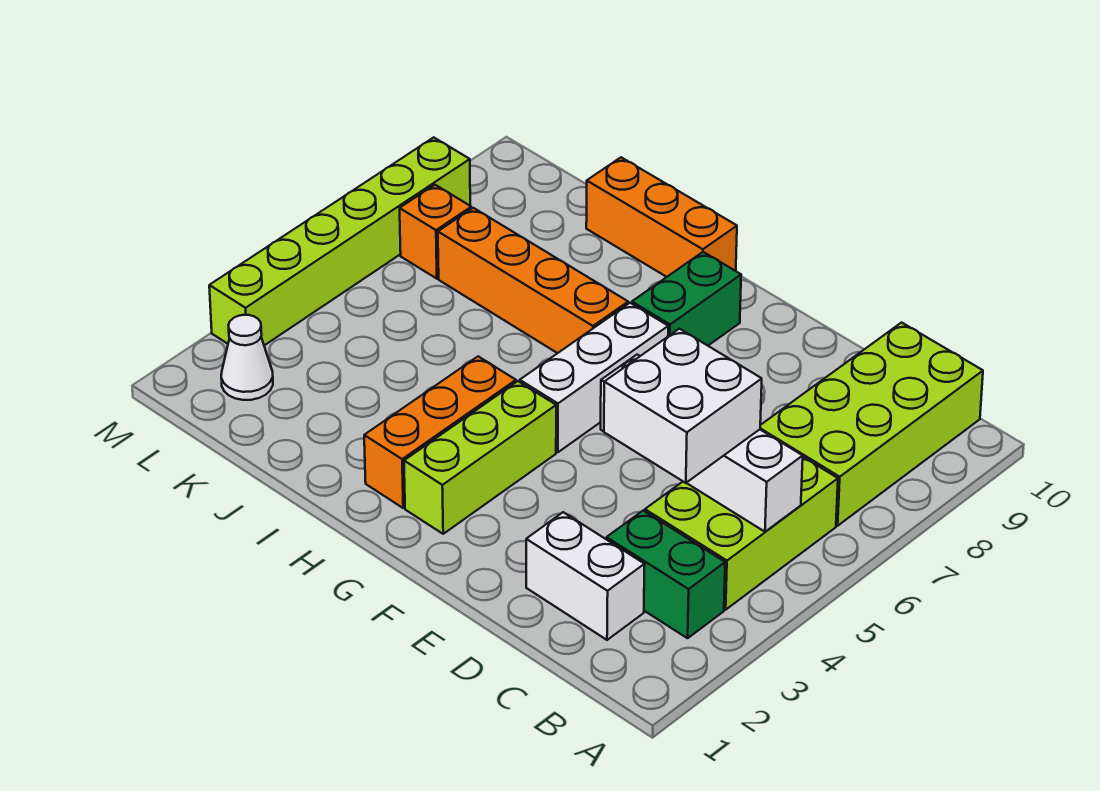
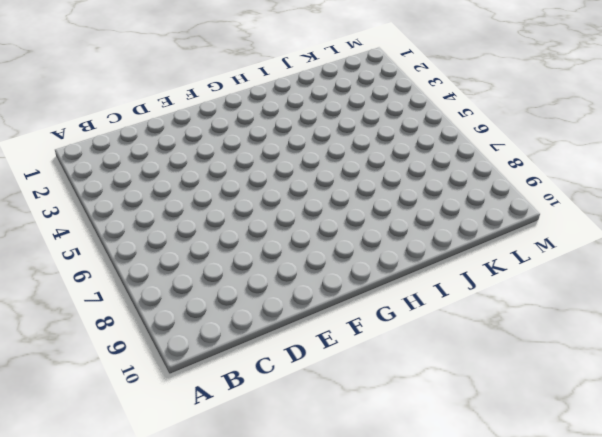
none -> green 1x2 brick [606,511,725,638]
none -> lime 2x3 brick [645,457,838,610]
none -> lime 2x4 brick [760,323,983,526]

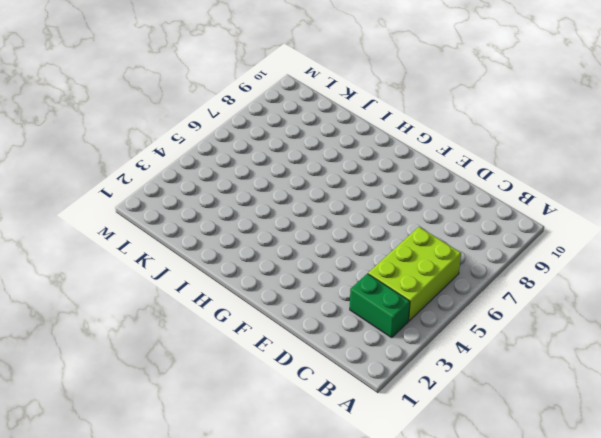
none -> lime 2x4 brick [760,323,983,526]
none -> white 1x2 brick [526,512,645,640]
none -> lime 1x3 brick [404,381,556,534]

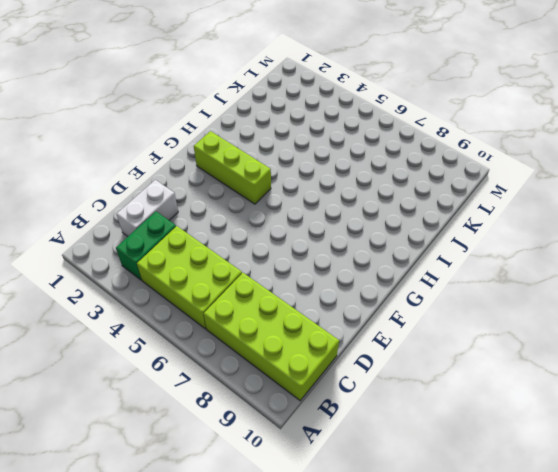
none -> white 1x3 brick [520,303,668,452]
none -> green 1x2 brick [632,252,741,346]
none -> orange 1x3 brick [364,356,516,508]

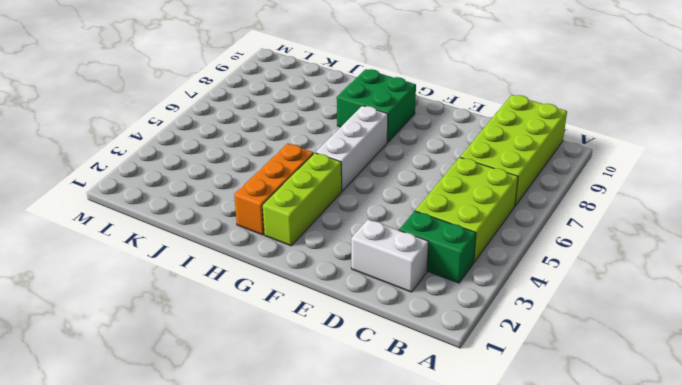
green 2x2 brick [337,69,416,142] -> green 1x2 brick [632,252,741,346]
none -> orange 1x4 brick [438,208,628,353]
none -> orange 1x3 brick [586,157,737,277]
none -> white 1x1 cone [221,315,273,400]

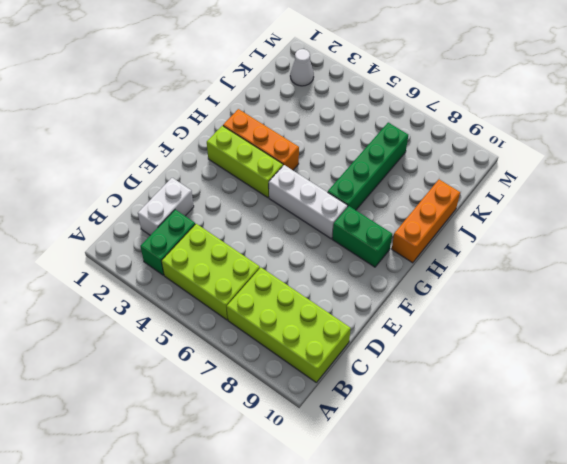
green 1x4 brick [328,123,408,210] -> orange 1x4 brick [438,208,628,353]
none -> orange 1x1 brick [400,185,471,279]
none -> lime 1x6 brick [209,137,470,345]
none -> white 1x4 brick [601,355,803,532]

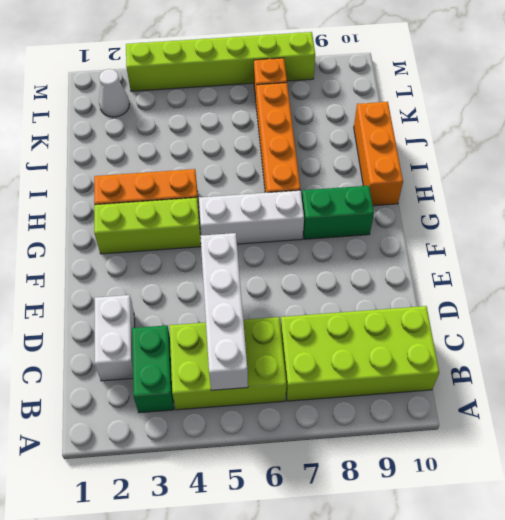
none -> white 2x2 brick [604,329,762,483]

